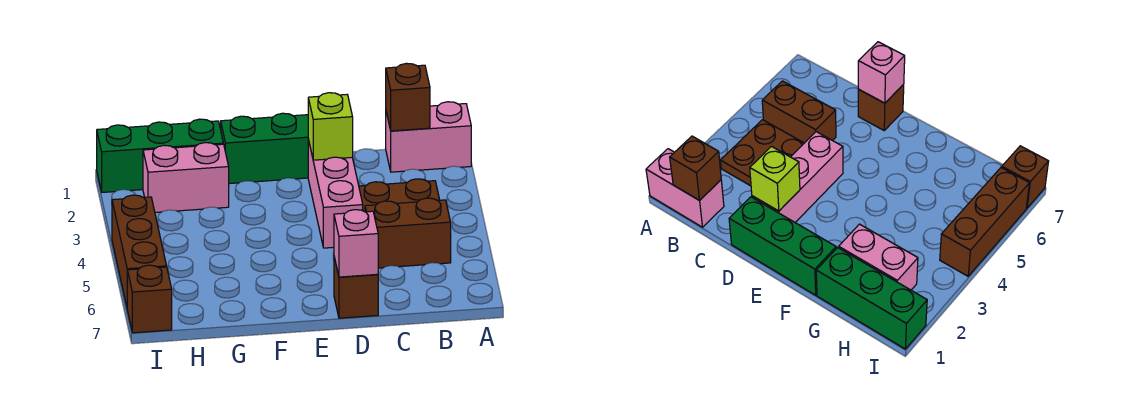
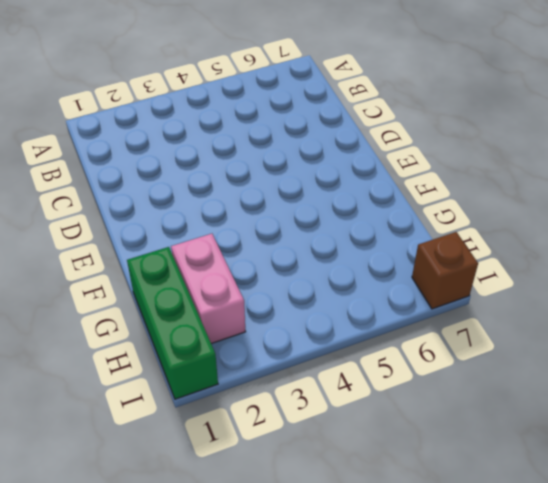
none -> pink 1x2 brick [386,102,471,172]
none -> brown 2x2 plate [359,179,440,212]
none -> brown 1x2 brick [365,198,451,268]

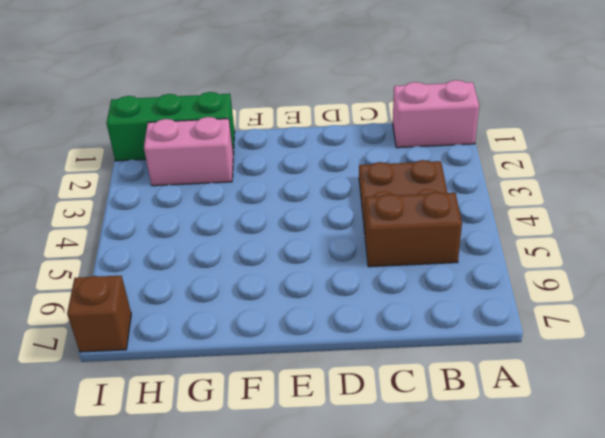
none -> green 1x3 brick [221,113,308,184]
none -> pink 1x3 brick [308,139,363,248]
none -> brown 1x1 brick [334,257,378,318]

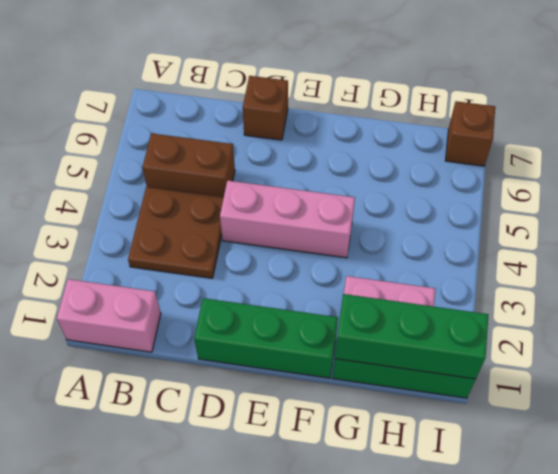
pink 1x3 brick [220,181,355,258] -> pink 1x3 brick turned to [308,139,363,248]
green 1x3 brick [335,294,489,379] -> none
none -> brown 1x3 brick [112,195,167,306]
none -> brown 1x1 brick [386,63,430,131]
none -> lime 1x1 brick [308,93,353,160]

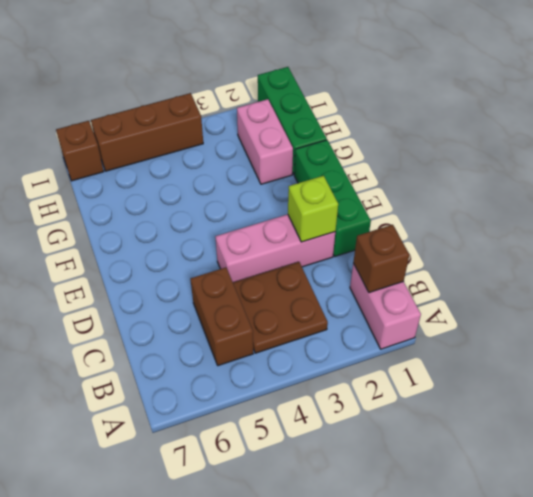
none -> brown 1x1 brick [334,257,378,318]
none -> pink 1x1 brick [334,210,378,277]

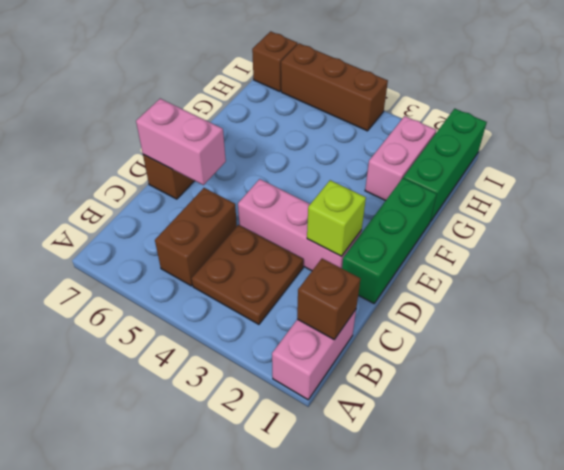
pink 1x2 brick [136,99,226,185] -> pink 1x1 brick [334,210,378,277]

